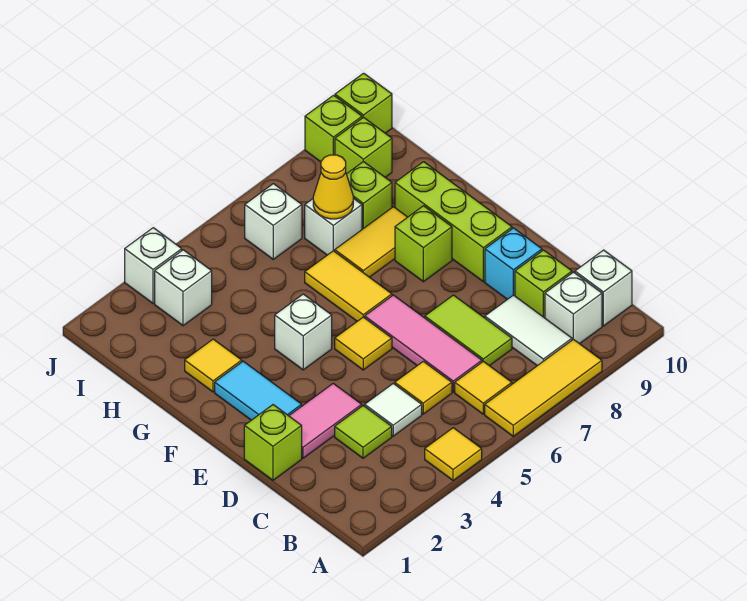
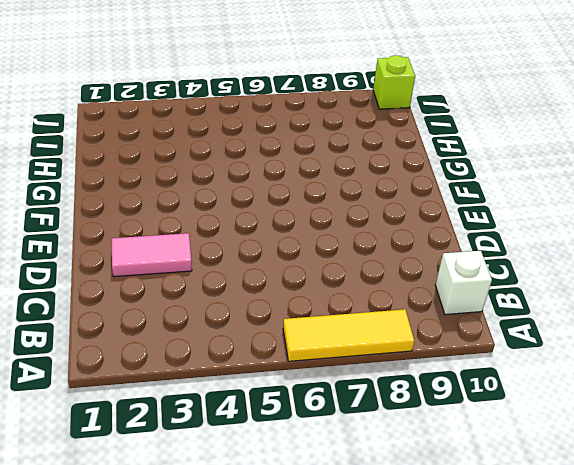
none -> yellow 1x1 tile [425,428,482,480]
none -> yellow 1x1 tile [455,361,512,414]
none -> white 1x2 tile [485,295,572,366]
none -> white 1x1 brick [545,272,602,344]

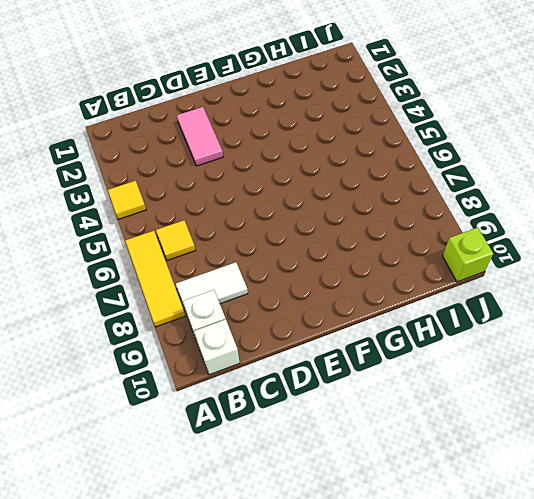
none -> lime 1x1 tile [335,406,392,458]
none -> white 1x1 tile [365,384,422,436]
none -> yellow 1x1 tile [395,361,452,414]
none -> pink 1x3 tile [365,295,482,392]

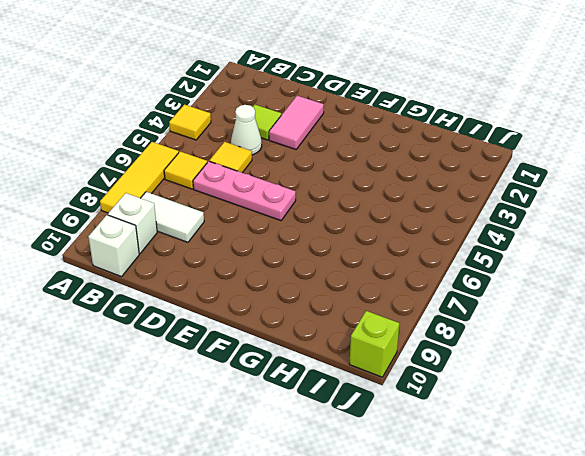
white 1x1 cone [231,105,262,155] -> white 1x1 tile [365,384,422,436]
pink 1x3 plate [193,161,296,221] -> pink 1x3 tile [365,295,482,392]
none -> lime 1x2 tile [425,295,512,366]
none -> lime 1x1 brick [515,250,572,318]
none -> lime 1x1 brick [244,405,302,480]
none -> cyan 1x1 brick [485,228,542,299]

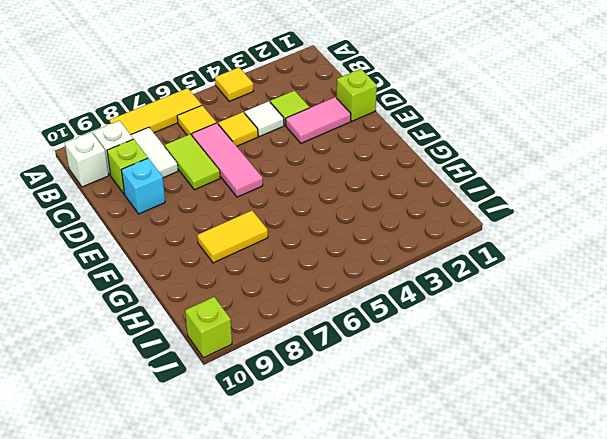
none -> cyan 1x2 tile [215,361,302,420]
none -> yellow 1x1 tile [335,317,392,370]
none -> lime 1x3 brick [395,162,512,282]
none -> white 1x1 brick [275,294,332,370]

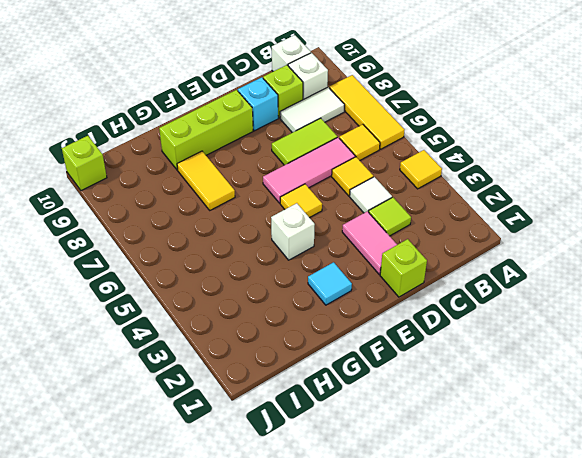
cyan 1x1 tile [308,262,352,305] -> cyan 1x2 tile [215,361,302,420]
none -> yellow 1x2 tile [305,251,392,321]
none -> lime 1x1 brick [395,206,452,282]
none -> yellow 1x1 tile [185,339,242,392]
none -> white 1x1 brick [305,198,362,255]

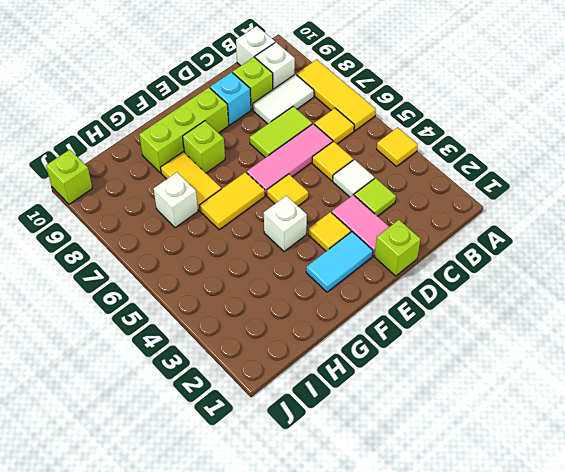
yellow 1x1 tile [308,212,351,251] -> yellow 1x1 tile moved to [185,339,242,392]
none -> lime 1x1 brick [347,161,392,229]
none -> white 1x1 brick [155,250,212,326]
none -> white 1x1 brick [245,184,302,259]
none -> lime 1x1 brick [335,117,392,177]

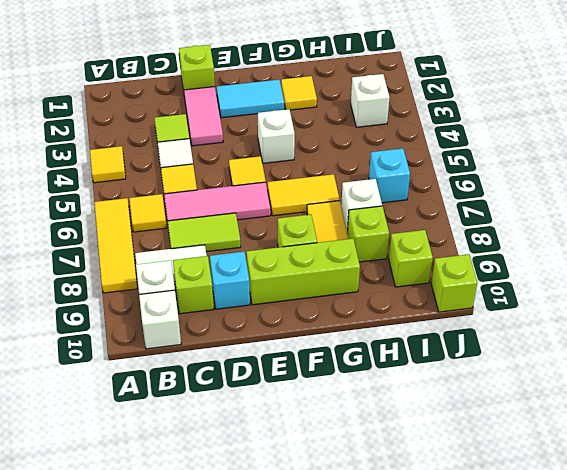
cyan 1x1 brick [369,148,410,203] -> white 1x1 brick [245,184,302,259]
none -> white 1x1 brick [125,228,182,304]
none -> lime 1x1 brick [305,95,362,162]
none -> yellow 1x1 cone [313,155,353,219]

